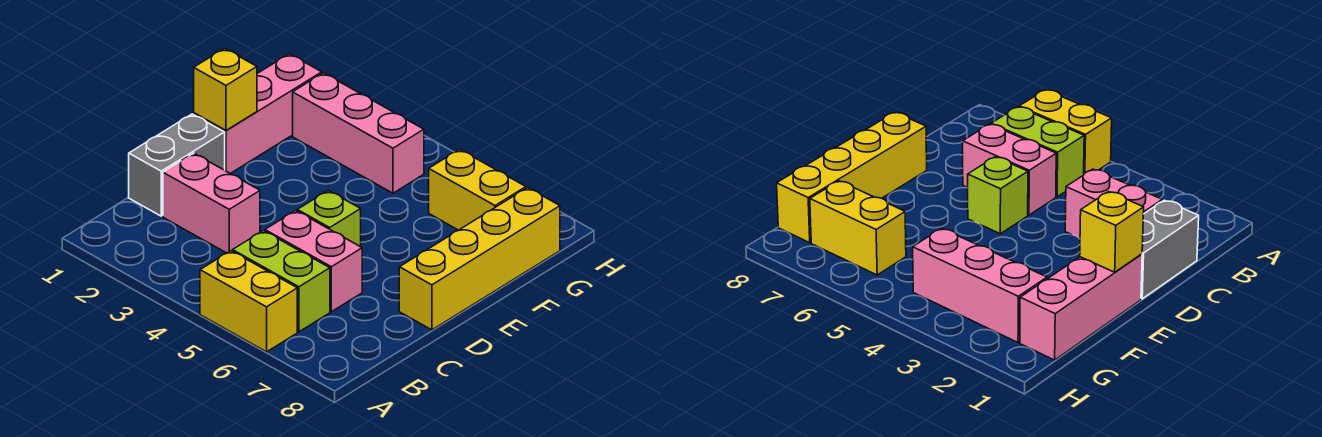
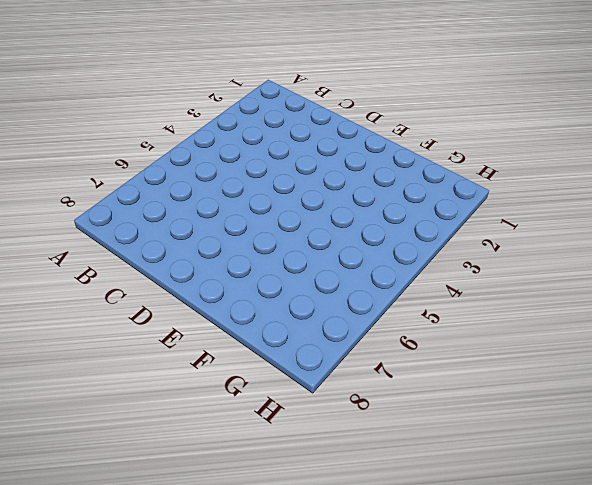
none -> yellow 1x2 brick [200,251,297,352]
none -> lime 1x2 brick [233,231,330,332]

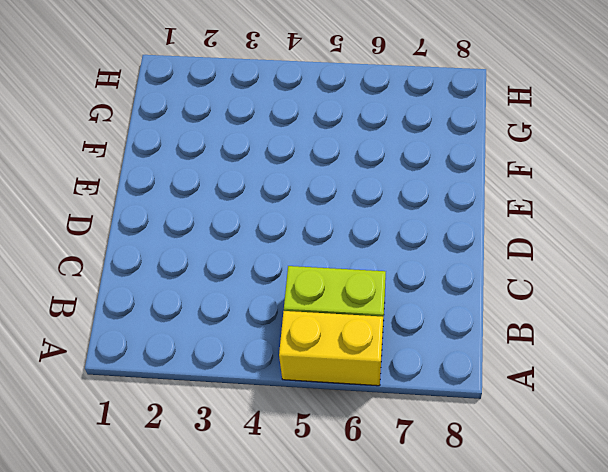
none -> grey 1x2 brick [129,114,225,216]
none -> pink 1x2 brick [163,153,260,253]

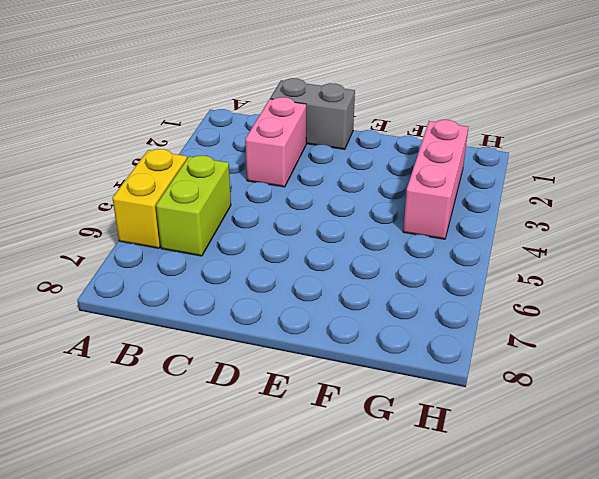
none -> pink 1x2 brick [265,211,362,312]
none -> lime 1x1 brick [297,190,361,247]

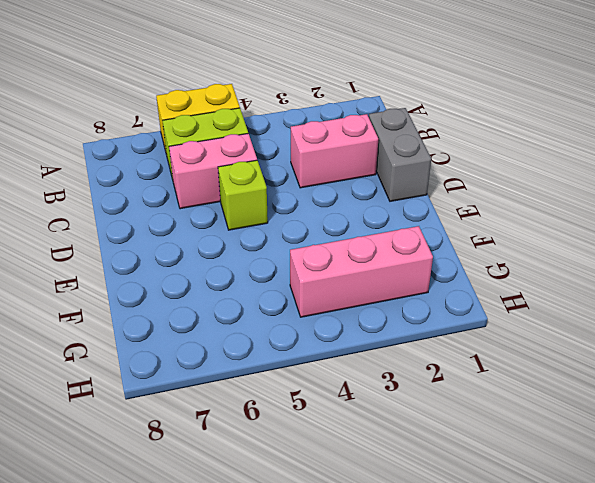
none -> yellow 1x4 brick [399,188,560,330]
none -> pink 1x3 brick [194,54,322,174]

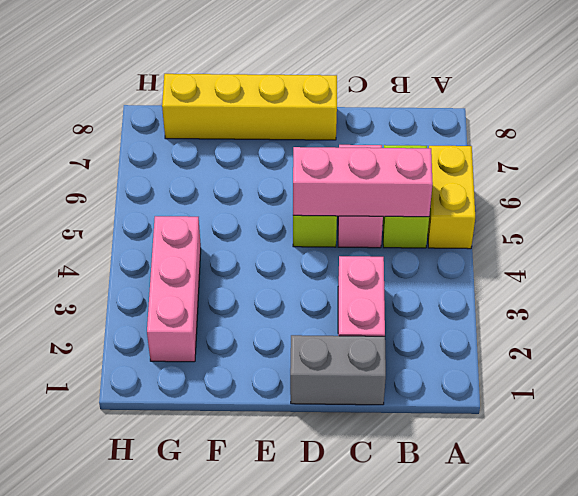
pink 1x3 brick [293,147,433,217] -> pink 1x3 brick moved to [194,54,322,174]
none -> yellow 1x2 brick [429,149,526,230]
none -> yellow 1x1 brick [194,48,257,131]

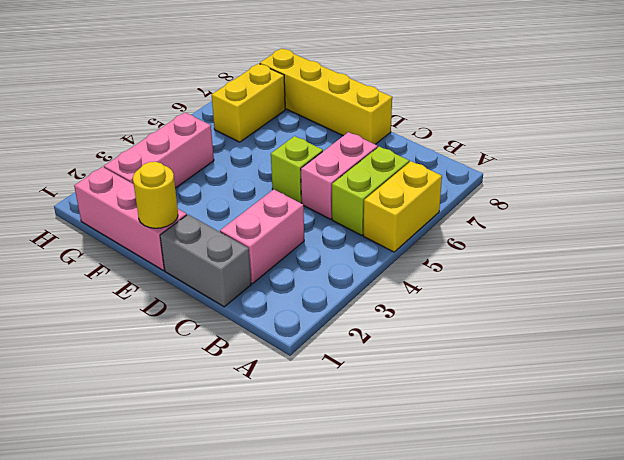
yellow 1x1 round brick [133,162,178,228] -> yellow 1x1 brick [194,48,257,131]

